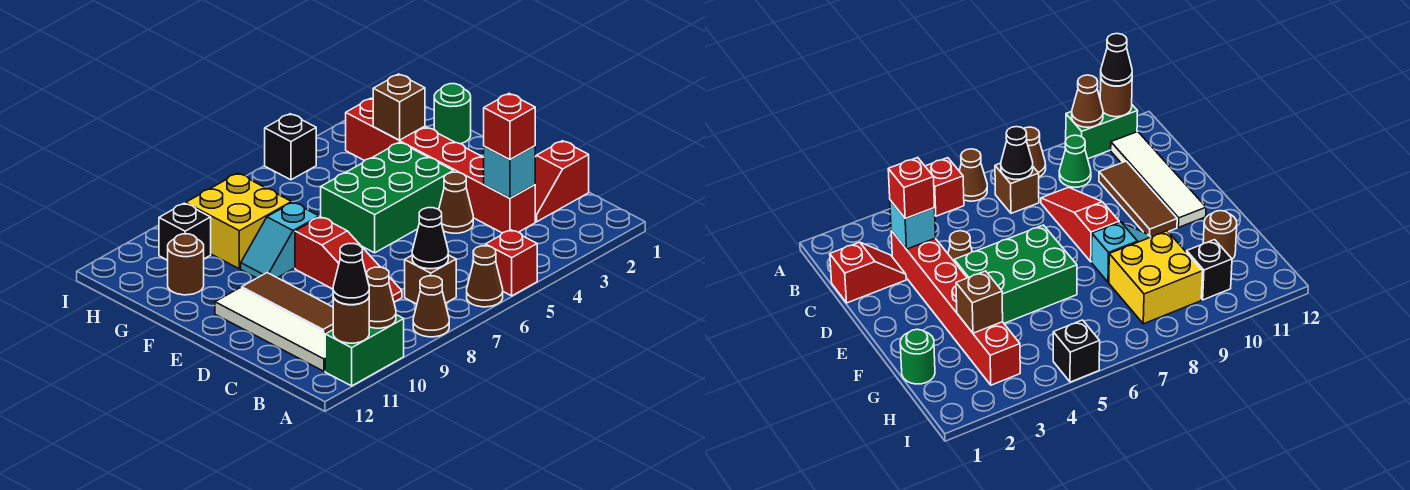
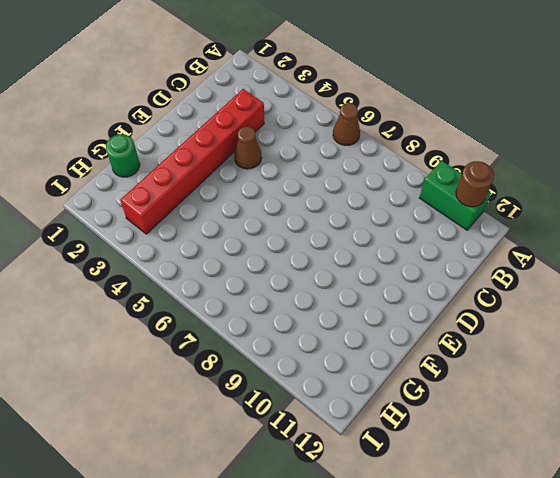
none -> red 1x1 brick [486,230,537,296]
none -> brown 1x1 cone [413,276,449,337]
none -> brown 1x1 brick [405,255,456,304]

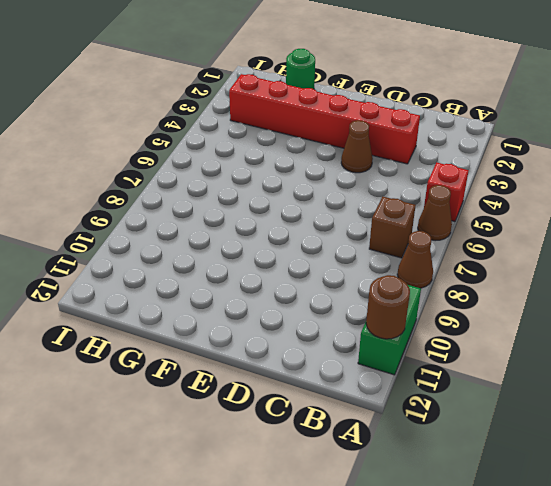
none -> green 1x1 cone [1059,135,1091,187]
none -> white 1x4 tile [215,288,326,371]
none -> red 1x2 slope [535,141,589,222]

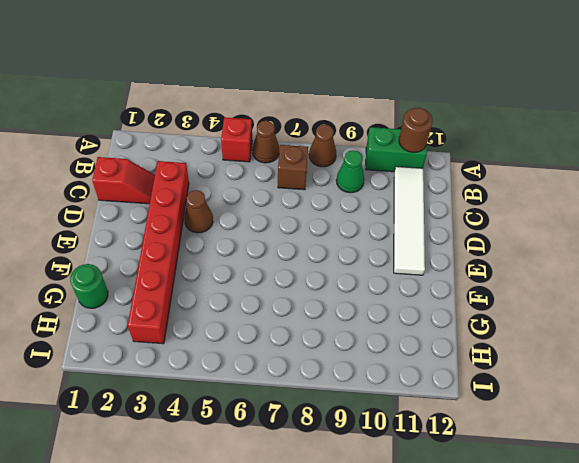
none -> red 1x3 slope [295,217,402,302]
none -> brown 1x3 tile [242,273,333,333]
none -> green 2x3 brick [321,142,453,253]

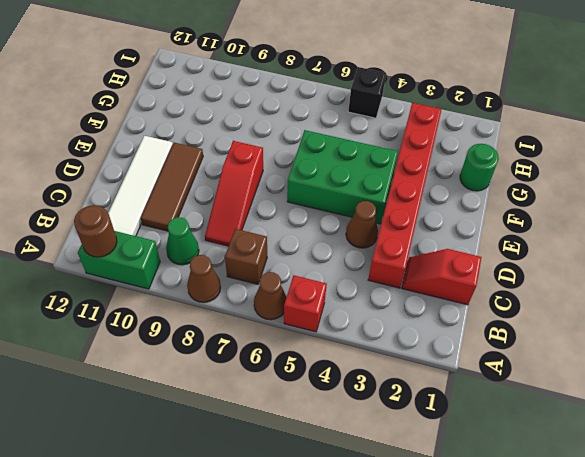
none -> cyan 1x2 slope [241,202,319,278]
none -> yellow 2x2 brick [186,173,292,269]
none -> brown 1x1 round brick [168,234,204,295]

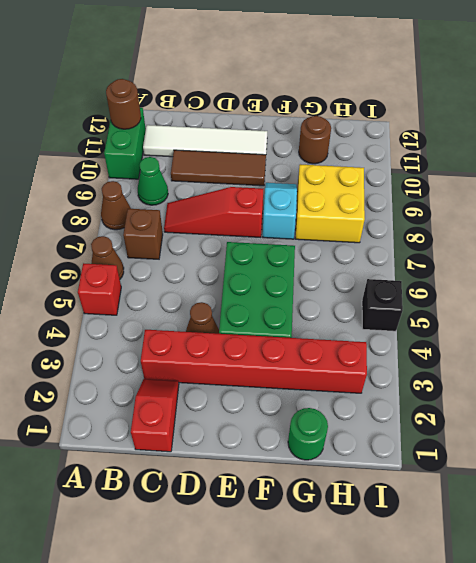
none -> black 1x1 brick [159,203,211,260]
none -> brown 1x1 cone [367,267,396,328]
none -> black 1x1 cone [412,208,448,269]

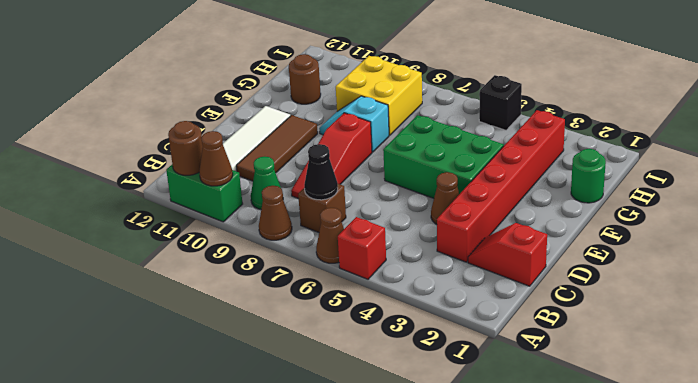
none -> black 1x1 brick [159,203,211,260]
none -> cyan 1x1 brick [484,146,535,198]
none -> brown 1x1 brick [373,74,425,140]

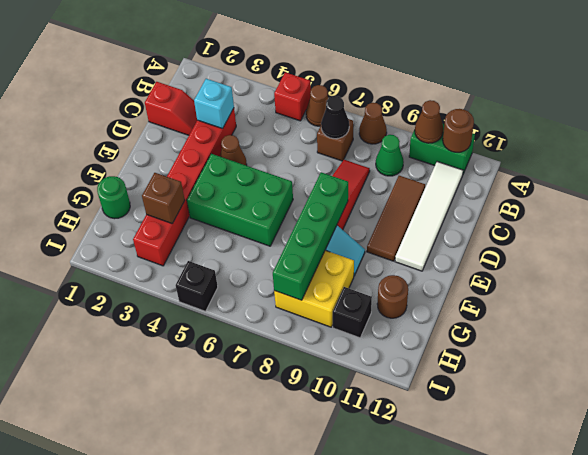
green 1x4 brick [273,172,348,300] -> none
none -> black 1x1 cone [333,244,369,305]
none -> red 1x1 brick [484,94,535,160]

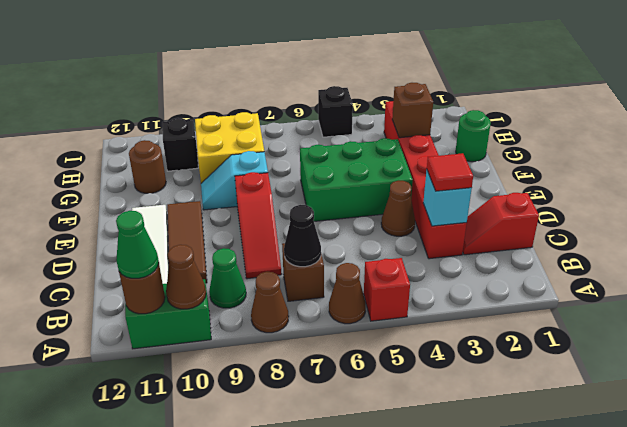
green 1x1 cone [116,211,159,278] -> black 1x1 cone [333,244,369,305]
red 1x1 tile [427,153,473,191] -> red 1x1 brick [484,94,535,160]

